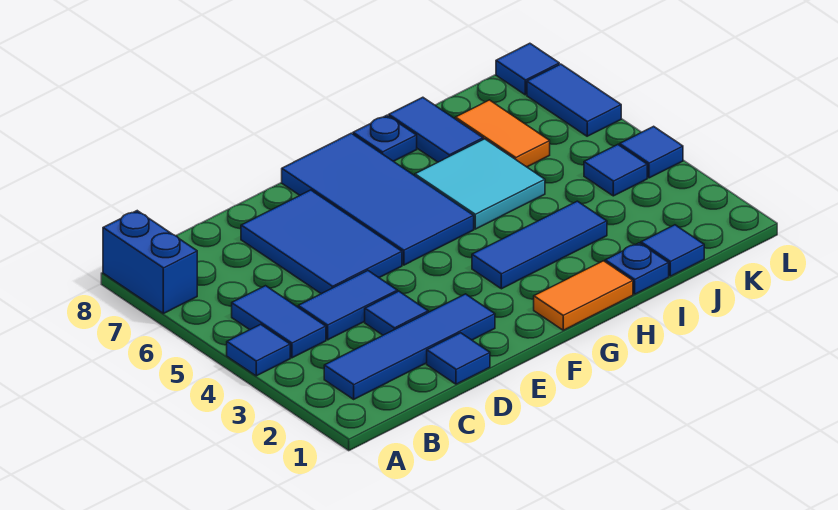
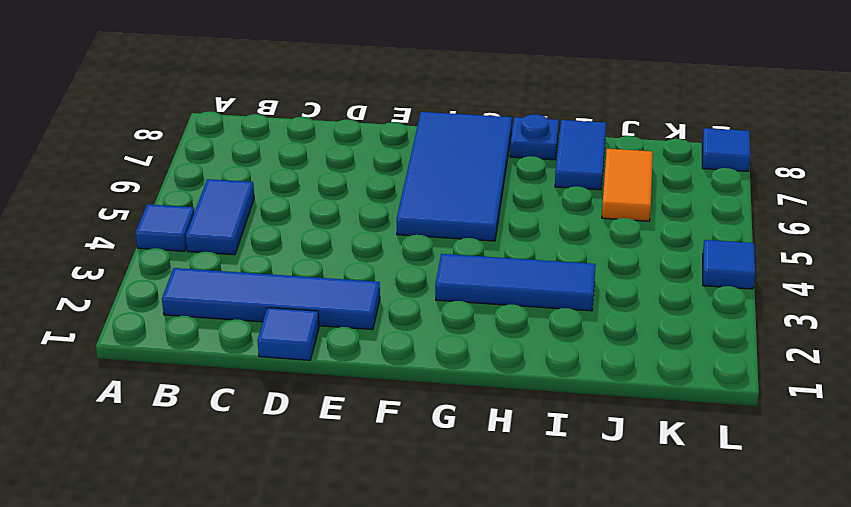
none -> blue 1x2 brick [103,211,197,314]
none -> blue 1x2 tile [298,270,397,340]
none -> blue 1x1 tile [365,291,428,335]

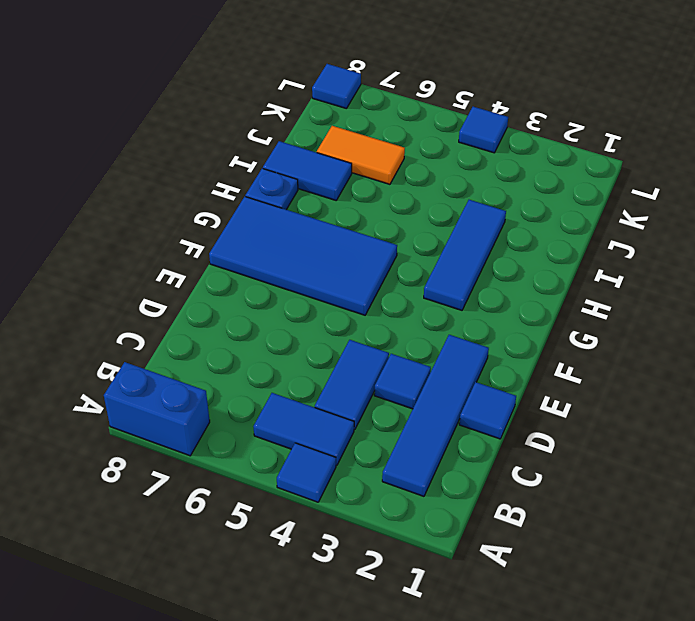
none -> blue 2x3 tile [241,190,402,294]
none -> orange 1x2 tile [534,261,633,330]
none -> cyan 2x2 tile [415,139,545,229]

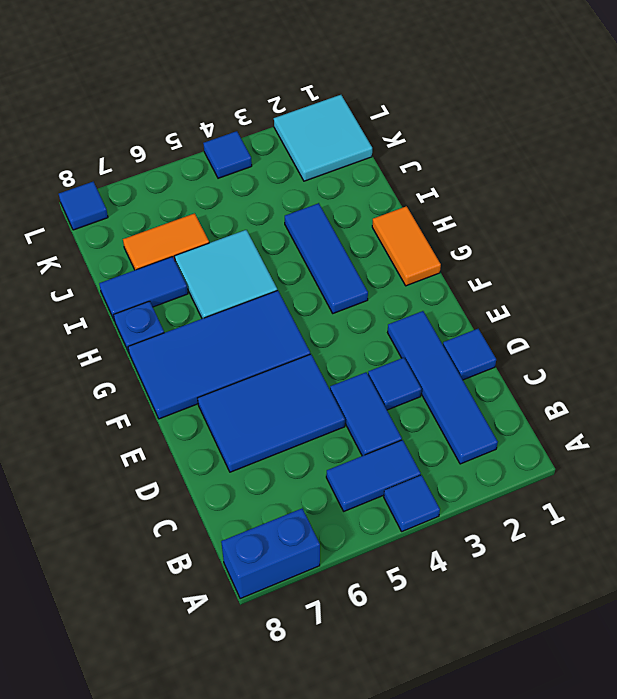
cyan 2x2 tile [274,95,372,181] -> none
none -> blue 1x1 plate [605,243,669,294]
none -> blue 1x1 tile [641,225,704,276]
none -> blue 1x1 tile [584,145,647,196]

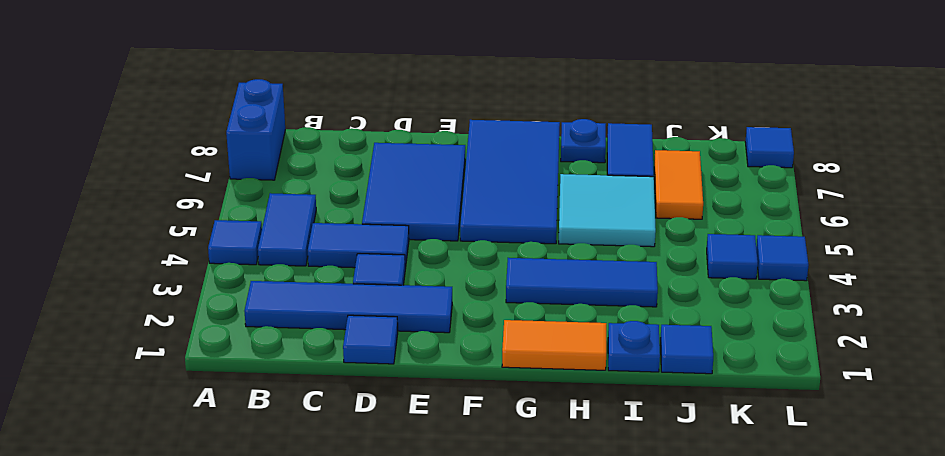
none -> blue 1x2 tile [527,64,621,136]

